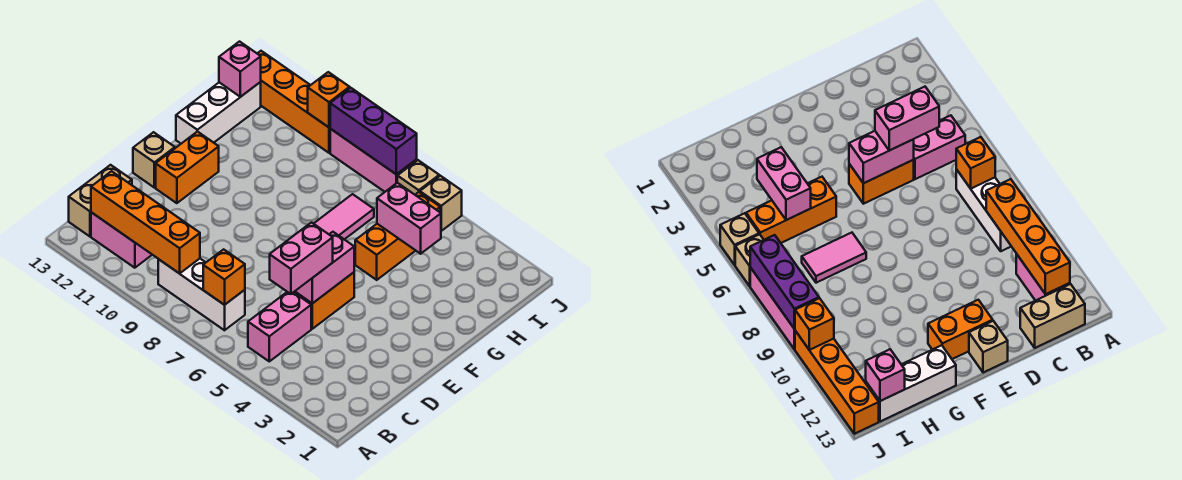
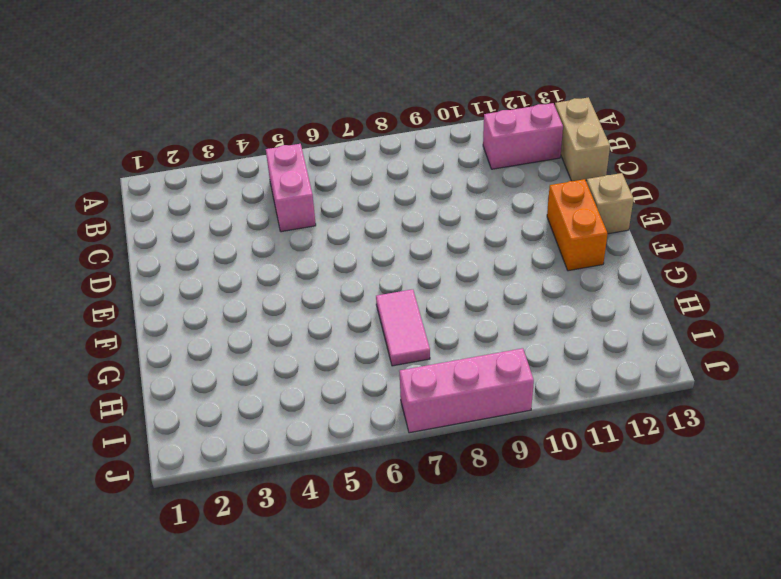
none -> white 1x3 brick [158,259,245,330]
none -> orange 1x2 brick [294,272,354,329]
none -> orange 1x3 brick [355,192,440,280]

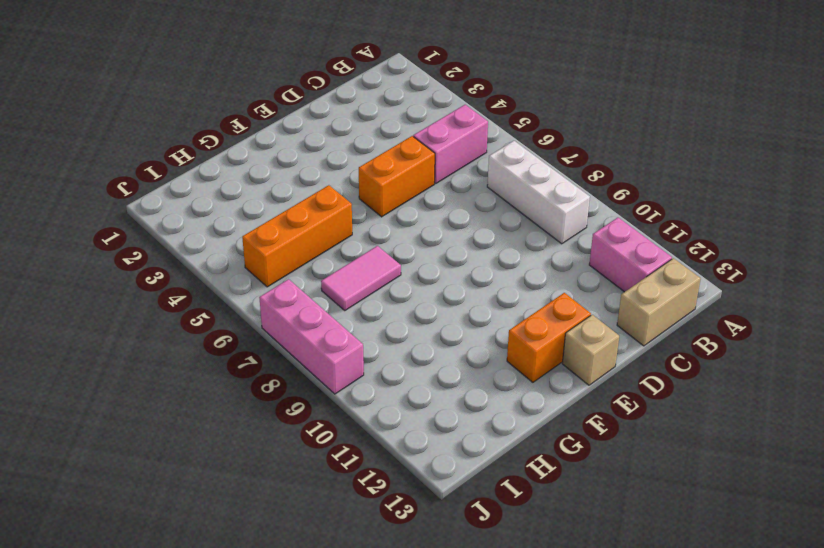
none -> white 1x3 brick [176,82,261,144]
none -> tan 1x1 brick [420,176,462,231]
none -> tan 1x1 brick [397,160,439,195]

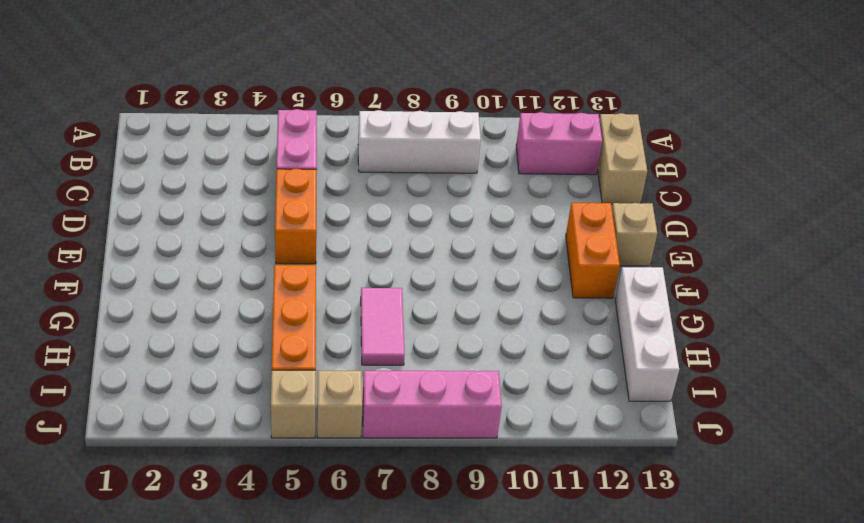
none -> orange 1x4 brick [257,51,330,153]
none -> orange 1x1 brick [203,249,245,305]
none -> orange 1x4 brick [91,171,200,274]

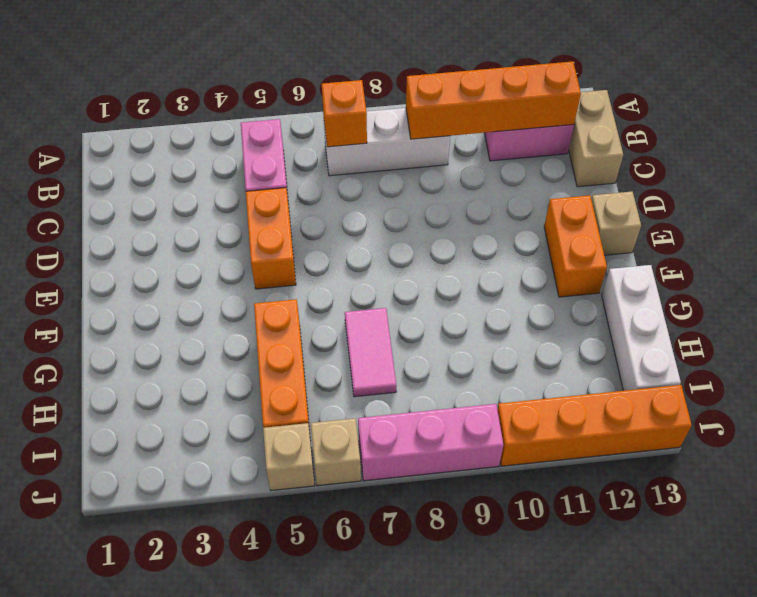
none -> pink 1x2 brick [295,232,354,303]
none -> pink 1x2 brick [377,183,441,254]
none -> pink 1x1 brick [219,42,261,97]

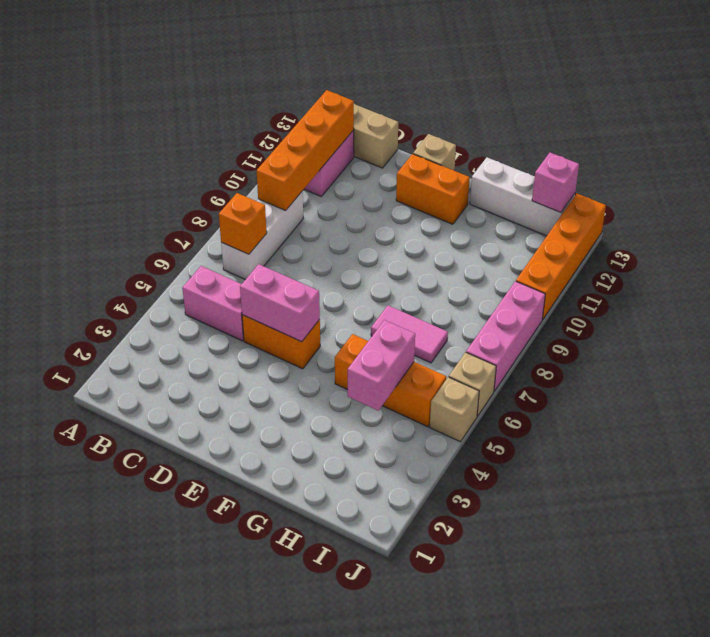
none -> purple 1x3 brick [330,88,417,174]
none -> orange 1x1 brick [308,72,350,127]
none -> pink 1x2 brick [270,223,333,294]

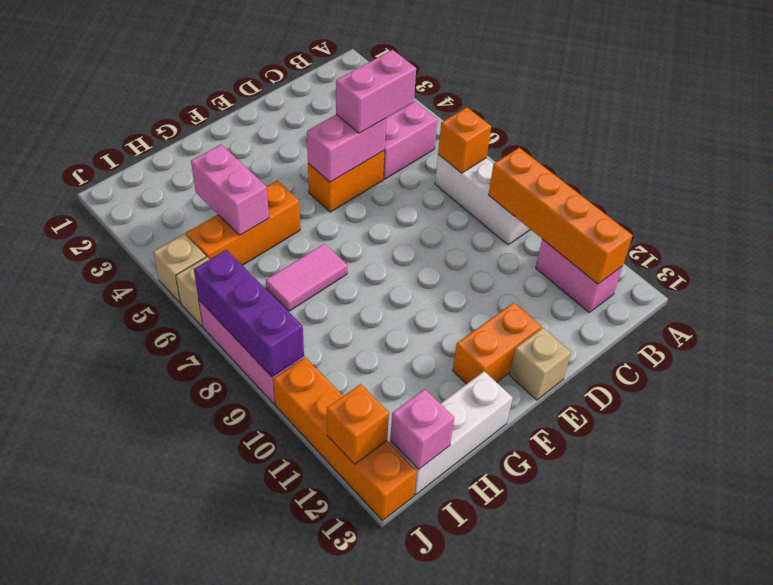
orange 1x1 brick [327,384,389,464] -> orange 1x1 brick moved to [308,72,350,127]
none -> tan 1x2 brick [69,165,132,236]

